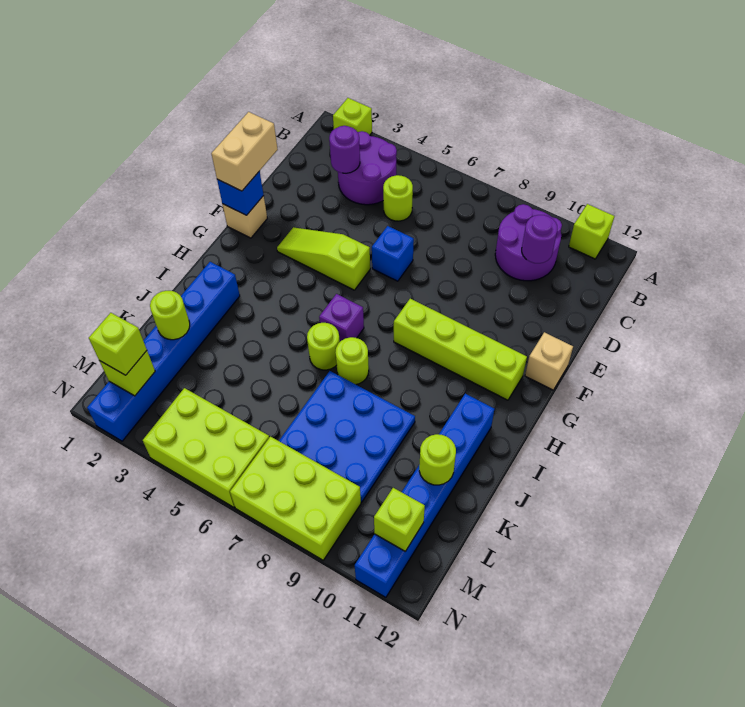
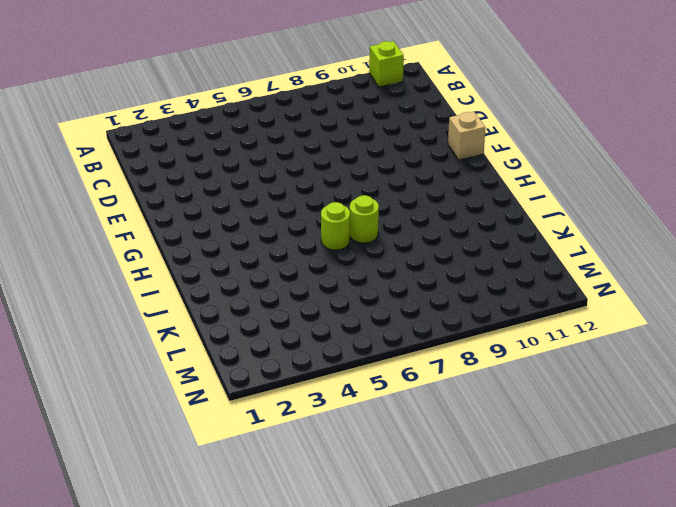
none -> lime 1x1 brick [333,98,372,135]
none -> purple 2x2 round brick [338,131,397,205]
none -> purple 2x2 round brick [495,204,562,281]

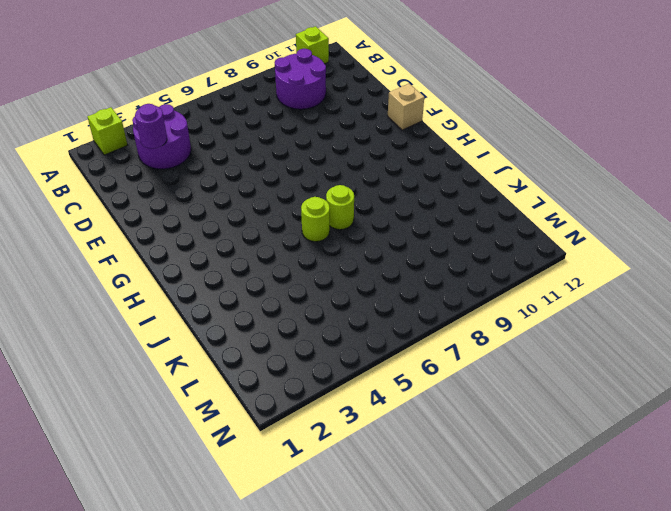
none -> lime 1x1 round brick [383,175,413,221]
none -> blue 1x1 brick [372,226,414,281]
none -> tan 1x1 brick [223,196,267,238]

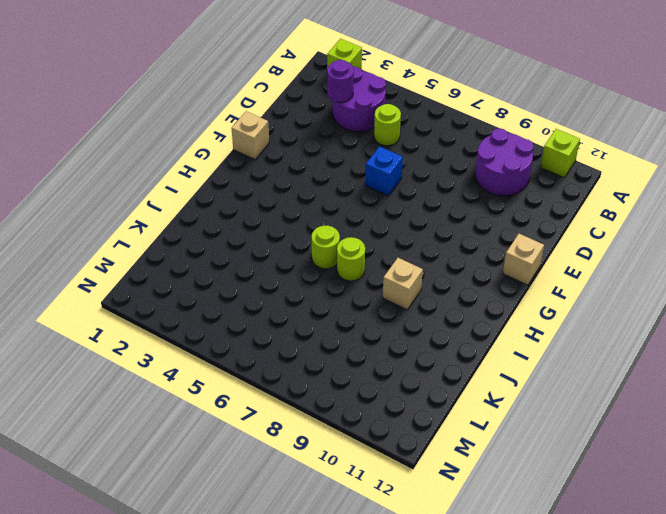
tan 1x1 brick [383,258,423,310] -> none
none -> lime 1x3 slope [277,227,370,290]
none -> lime 1x4 brick [394,299,527,400]
none -> purple 1x1 brick [319,294,364,341]

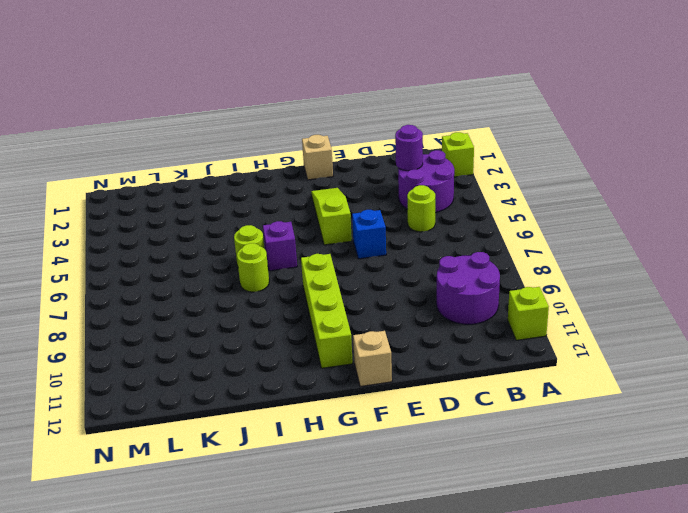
none -> blue 1x6 brick [87,262,240,441]
none -> blue 1x6 brick [355,394,494,597]
none -> blue 3x3 plate [279,371,415,502]

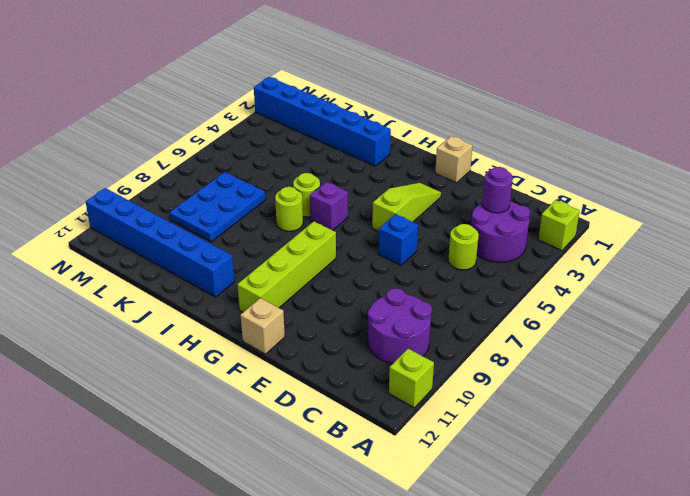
blue 2x3 plate [170,172,266,242] -> blue 3x3 plate [279,371,415,502]
none -> lime 2x3 brick [143,388,269,507]
none -> lime 2x3 brick [230,437,361,560]
none -> purple 1x1 round brick [522,215,557,263]

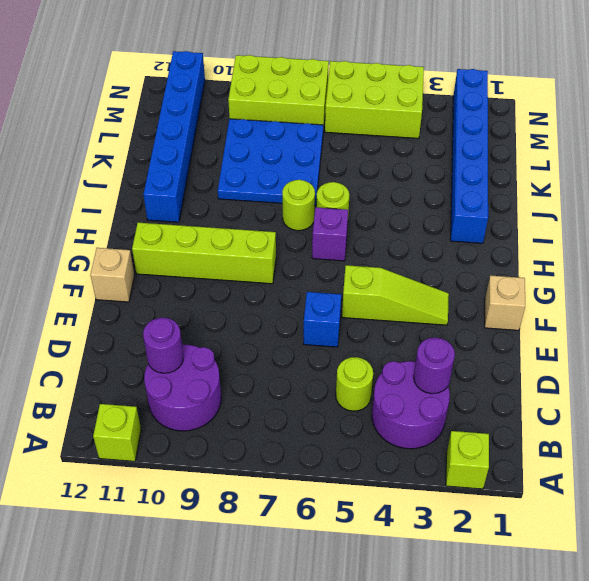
none -> blue 1x1 brick [217,171,264,215]
none -> lime 1x1 round brick [150,291,190,340]
none -> lime 1x1 round brick [419,434,456,485]

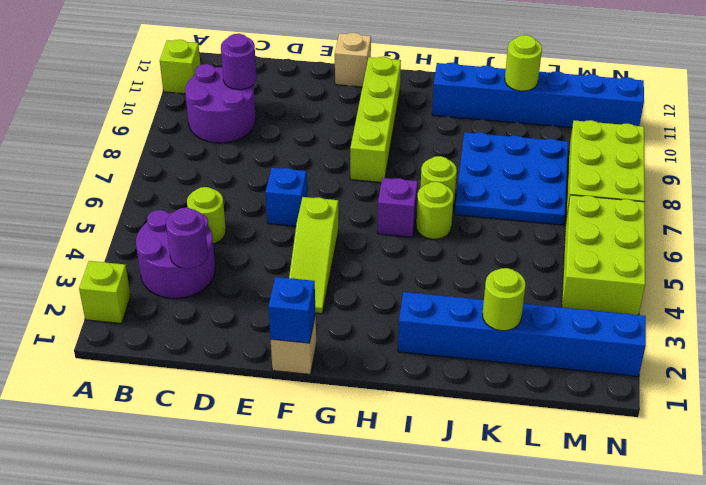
none -> lime 1x1 brick [100,351,155,396]
none -> lime 1x1 brick [374,488,425,551]
none -> tan 1x2 brick [211,112,278,191]

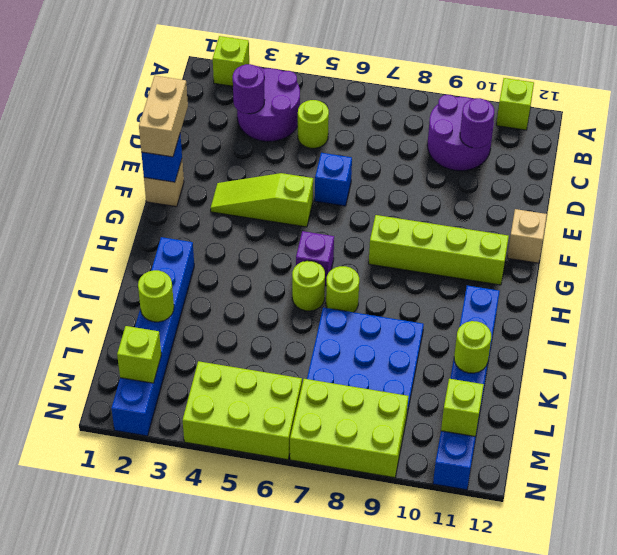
none -> lime 1x1 brick [89,313,147,375]

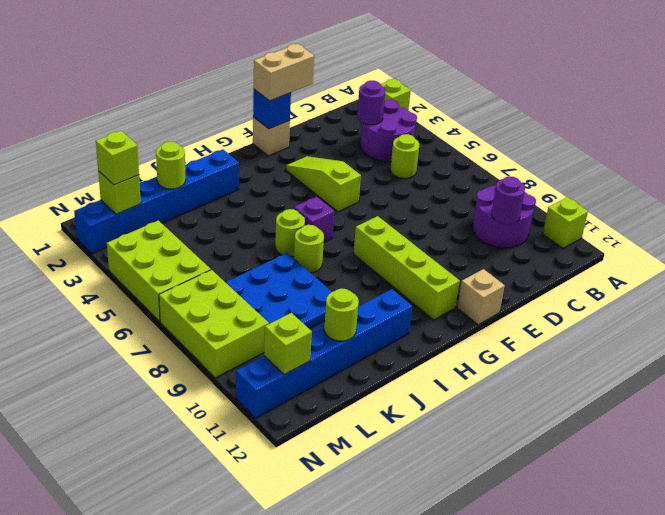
none -> blue 1x1 brick [372,226,414,281]

